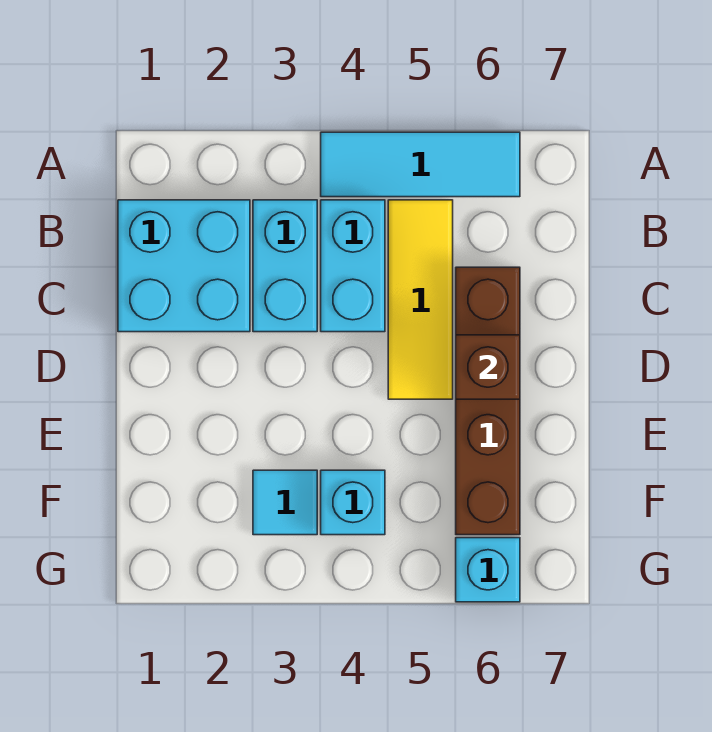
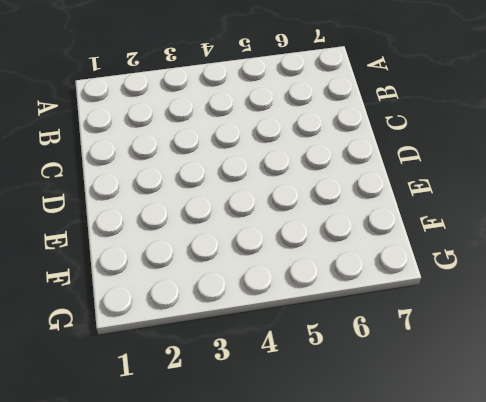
none -> cyan 1x3 tile [321,132,520,197]
none -> cyan 2x2 brick [118,200,250,332]

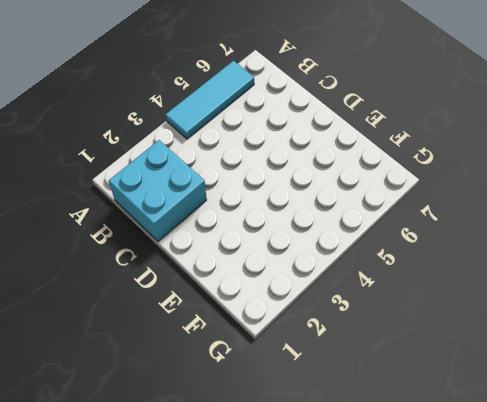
none -> cyan 1x2 brick [253,200,317,332]
none -> cyan 1x2 brick [321,200,385,332]

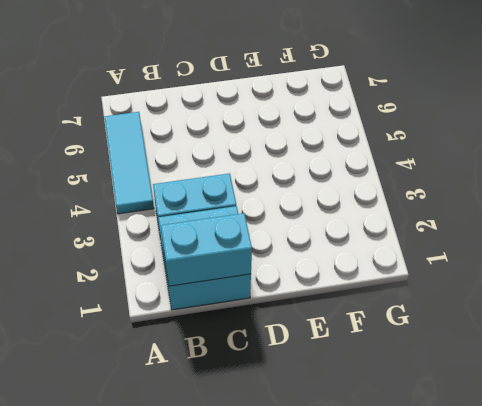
cyan 1x2 brick [161,213,252,286] -> cyan 1x2 brick moved to [321,200,385,332]
none -> yellow 1x3 tile [388,200,453,399]
none -> brown 1x4 brick [456,267,520,535]

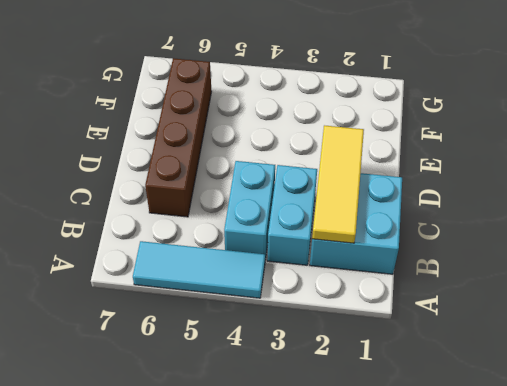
yellow 1x3 tile [312,125,364,243] -> yellow 1x3 tile moved to [388,200,453,399]
none -> cyan 1x1 tile [253,470,317,535]
none -> cyan 1x1 brick [321,470,385,535]

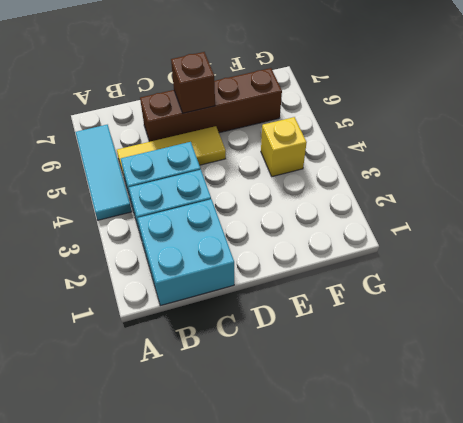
yellow 1x1 brick [261,117,307,177] -> cyan 1x1 brick [321,470,385,535]
none -> cyan 1x1 tile [253,470,317,535]
none -> cyan 1x1 brick [456,538,520,602]

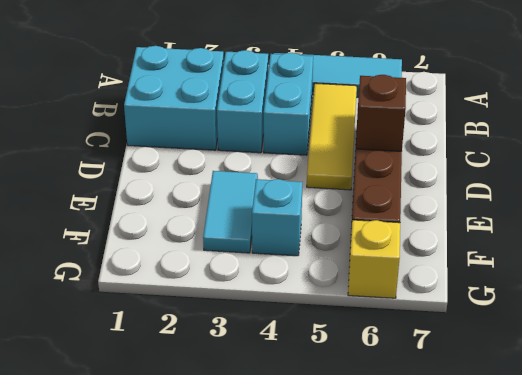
cyan 1x2 tile [203,171,258,253] -> cyan 1x1 tile [253,470,317,535]
yellow 1x1 brick [348,220,400,298] -> cyan 1x1 brick [456,538,520,602]

